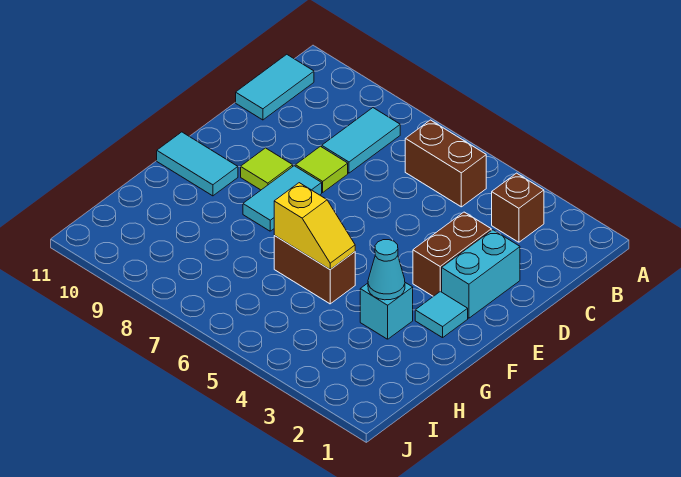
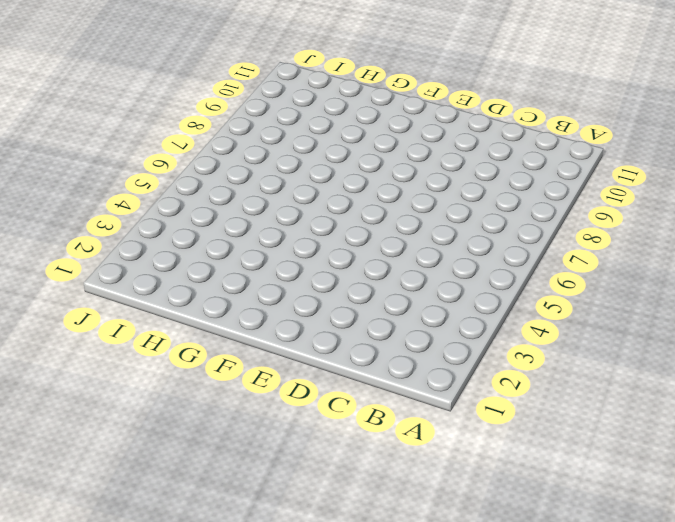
none -> brown 1x1 brick [492,173,544,242]
none -> brown 1x2 brick [405,120,486,207]
none -> cyan 1x2 tile [322,108,400,173]

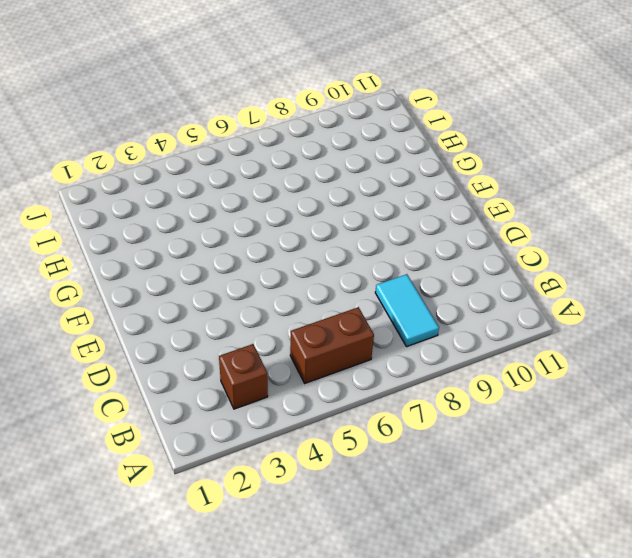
none -> cyan 1x2 tile [236,54,314,120]
none -> cyan 1x2 brick [442,230,520,318]
none -> brown 1x2 brick [413,212,491,296]

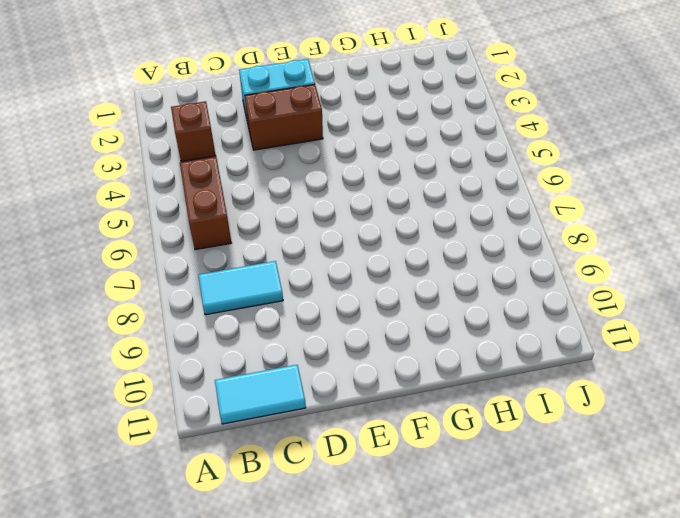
none -> lime 1x1 tile [295,146,348,192]
none -> cyan 1x2 tile [243,166,322,231]
none -> lime 1x1 tile [241,148,293,190]

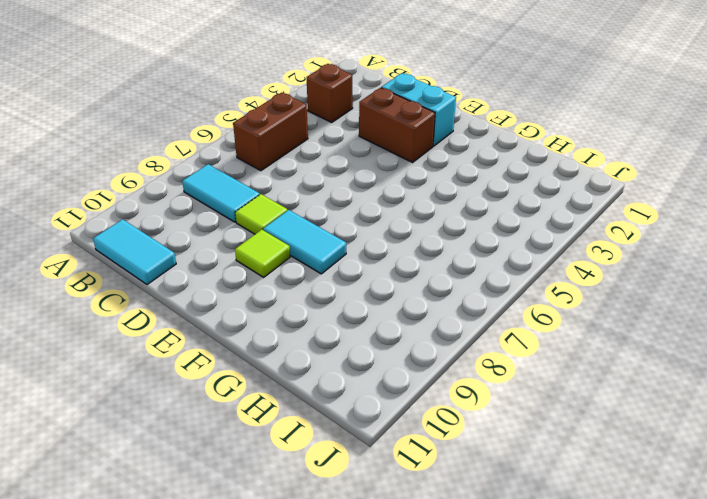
none -> cyan 1x1 tile [415,292,468,338]
none -> cyan 1x2 tile [157,132,238,196]
none -> cyan 1x1 brick [360,283,413,339]

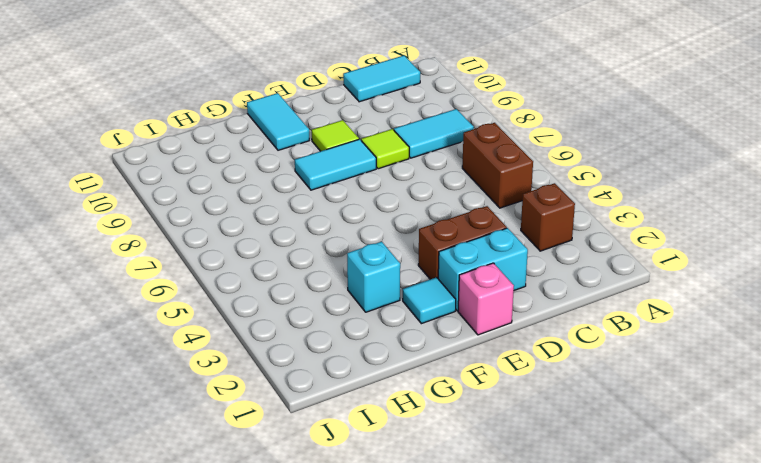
pink 1x1 brick [458,263,514,335] -> none
none -> brown 1x2 brick [274,236,355,304]
none -> cyan 1x1 cone [368,240,405,300]
none -> yellow 1x2 slope [274,183,355,269]

